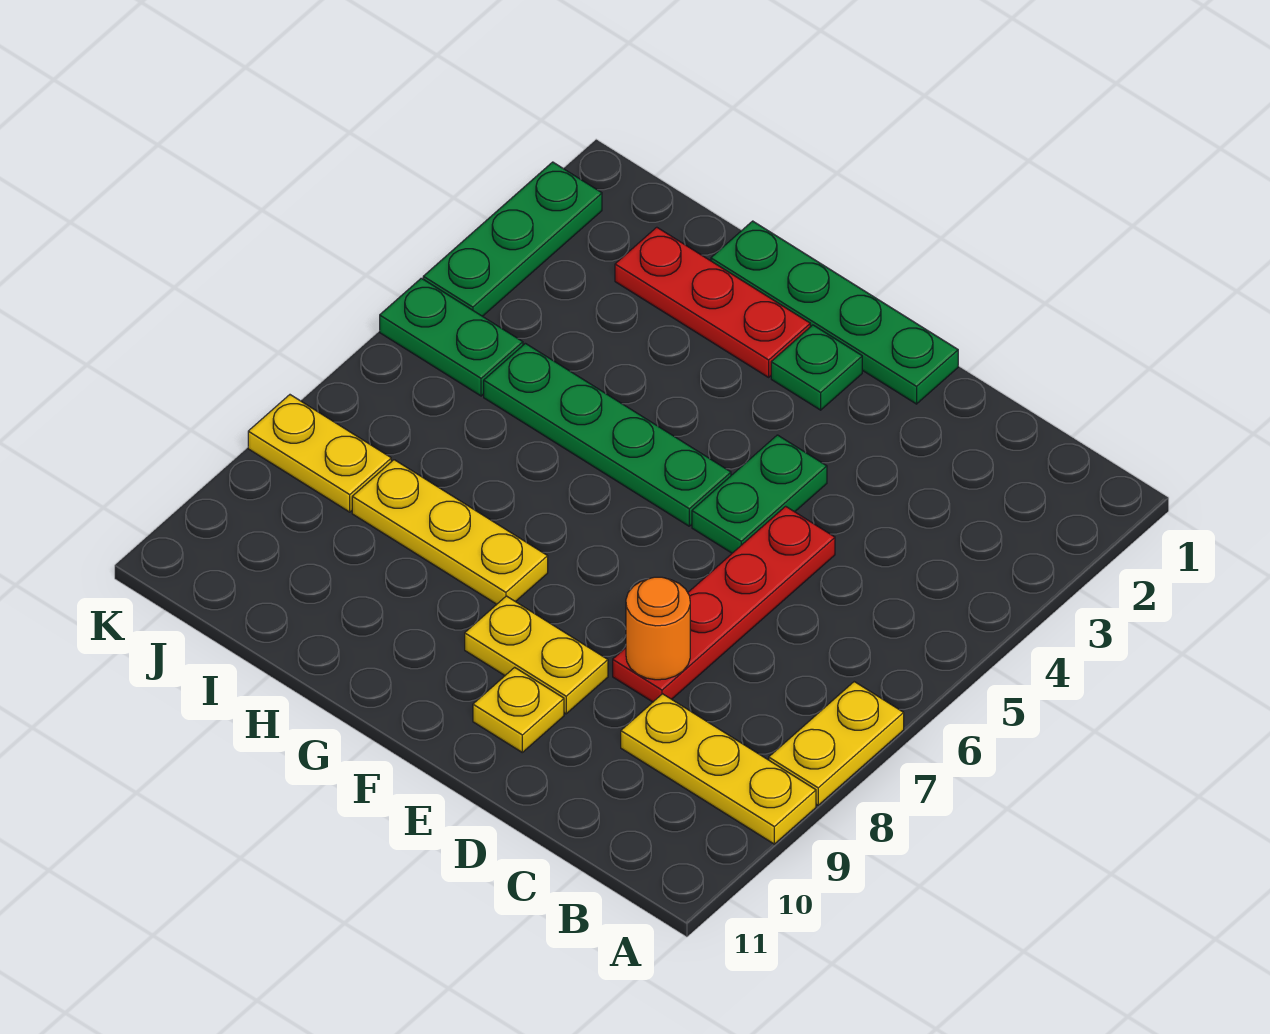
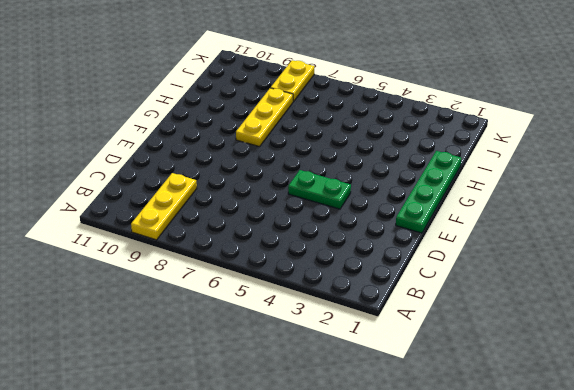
none -> yellow 1x2 plate [769,682,904,805]
none -> red 1x4 plate [613,506,835,702]
none -> yellow 1x2 plate [465,596,608,714]

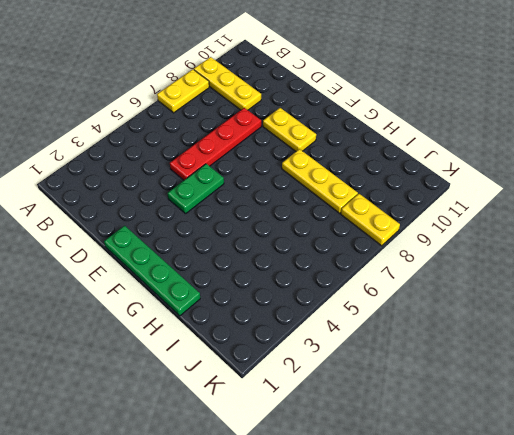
none -> yellow 1x1 plate [473,667,564,752]
none -> green 1x1 plate [771,325,862,410]
none -> green 1x4 plate [484,343,731,526]

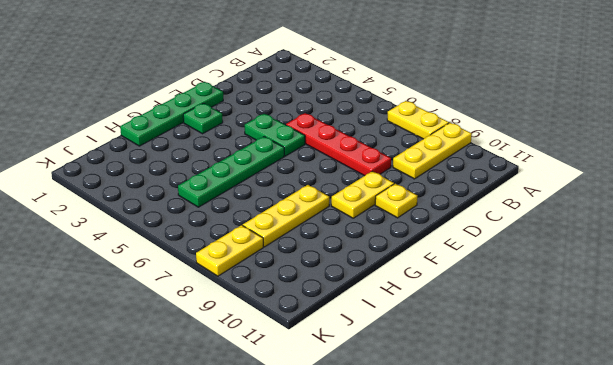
none -> red 1x3 plate [615,227,810,377]
none -> green 1x2 plate [380,278,523,396]
none -> green 1x3 plate [423,162,602,316]

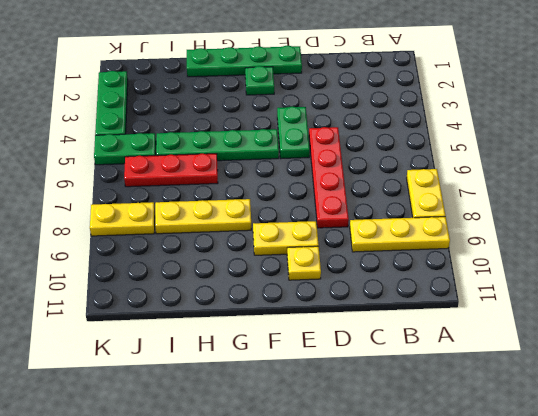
red 1x3 plate [124,154,218,187] -> red 1x3 plate moved to [615,227,810,377]
none -> orange 1x1 round brick [626,577,690,680]

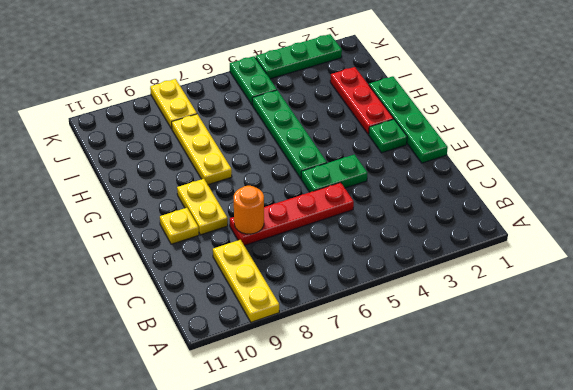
none -> yellow 1x2 plate [769,682,904,805]

